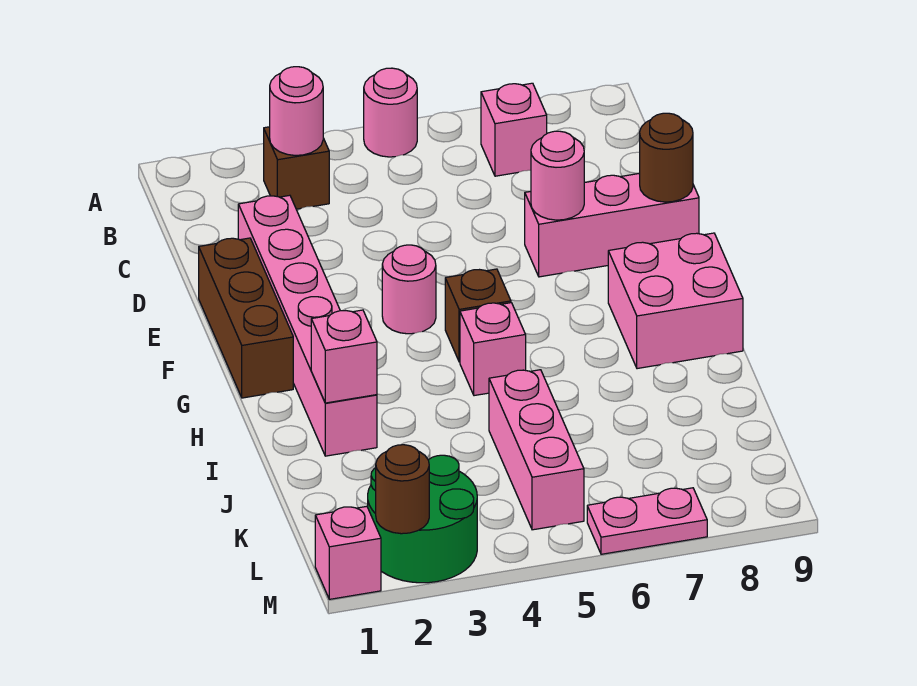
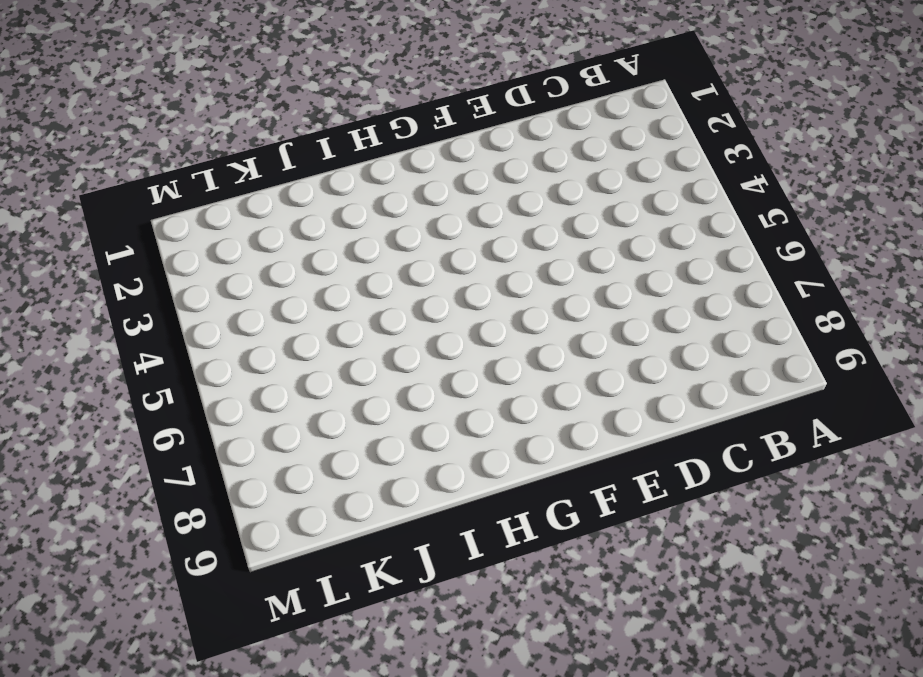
none -> pink 1x1 round brick [364,68,417,157]
none -> brown 1x1 brick [264,127,329,209]
none -> pink 1x1 brick [481,83,547,176]

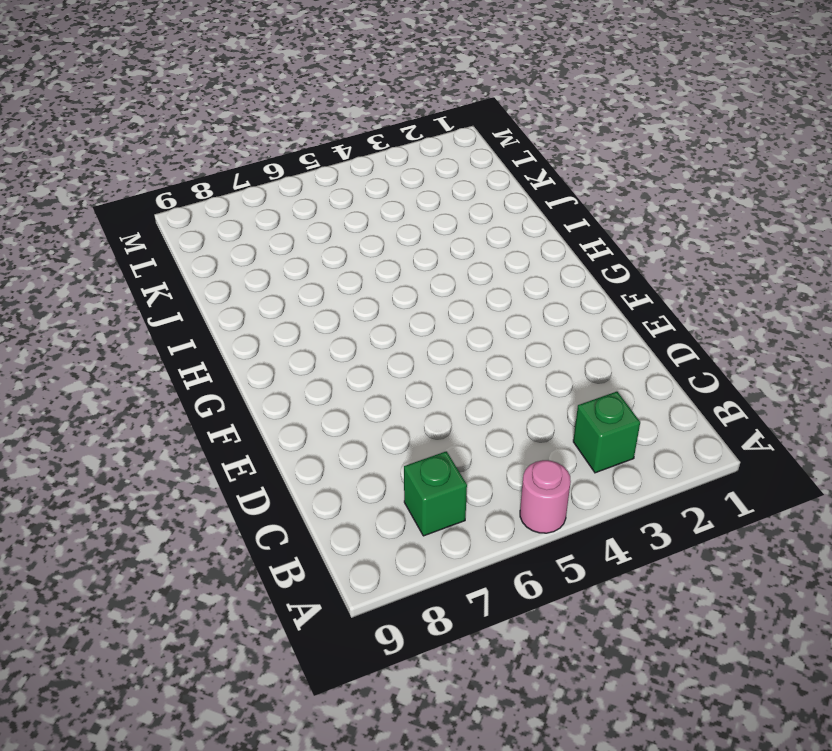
green 1x1 brick [573,392,640,473] -> brown 1x1 brick [264,127,329,209]
green 1x1 brick [404,451,467,536] -> pink 1x1 brick [481,83,547,176]
none -> pink 1x6 brick [238,195,377,456]
none -> brown 1x3 brick [199,238,293,398]
none -> pink 1x3 brick [525,173,699,277]

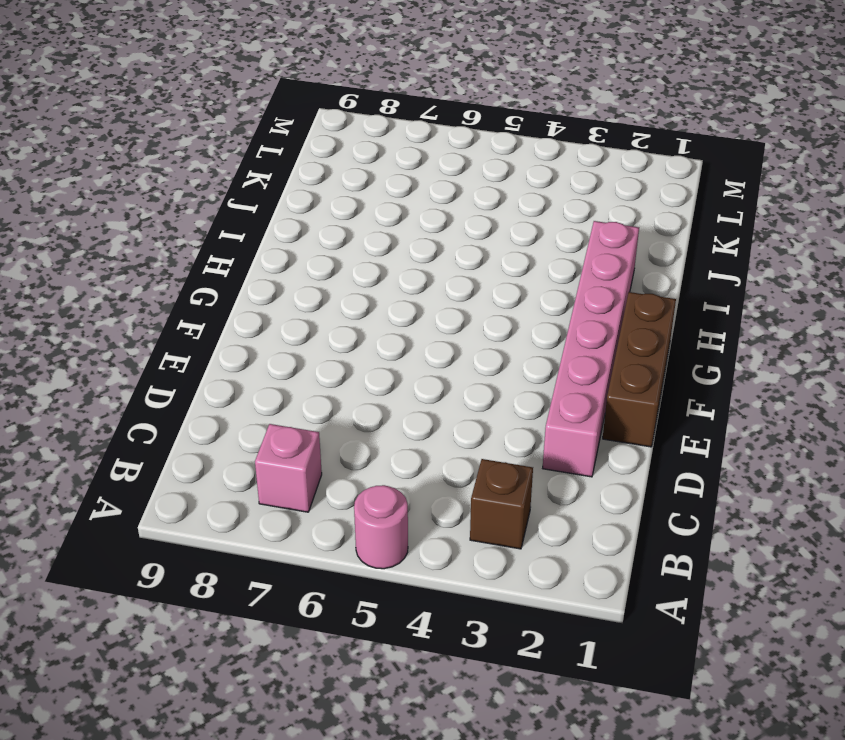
none -> pink 1x3 brick [525,173,699,277]
none -> pink 1x1 round brick [382,245,436,334]
none -> brown 1x1 brick [445,269,511,362]

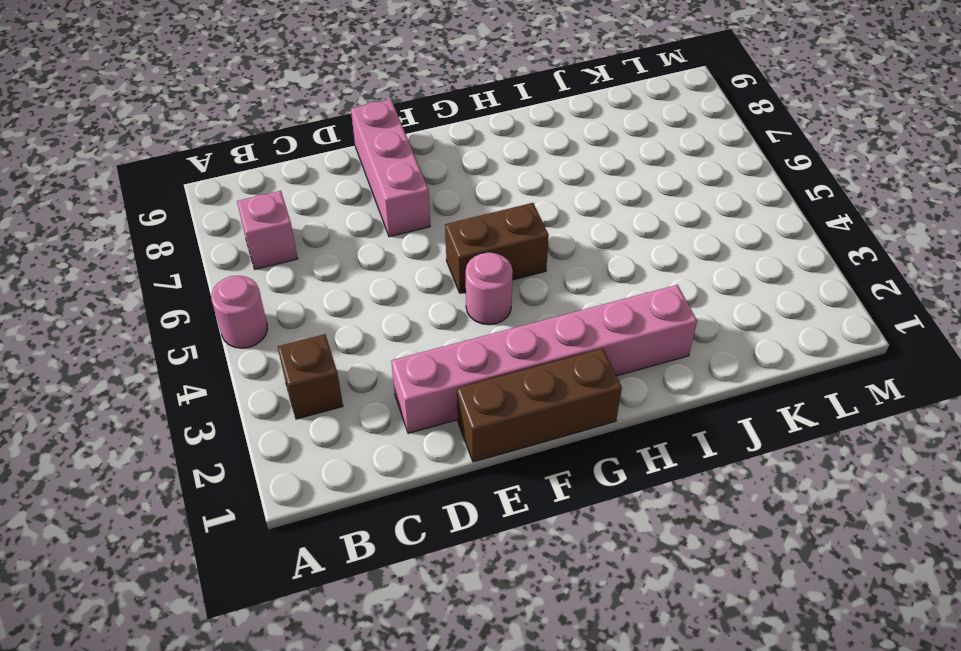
brown 1x2 brick [445,203,549,293] -> brown 1x1 brick [445,269,511,362]
none -> pink 2x2 brick [608,233,743,369]
none -> pink 1x1 brick [460,303,526,396]
none -> pink 1x3 brick [489,370,584,530]

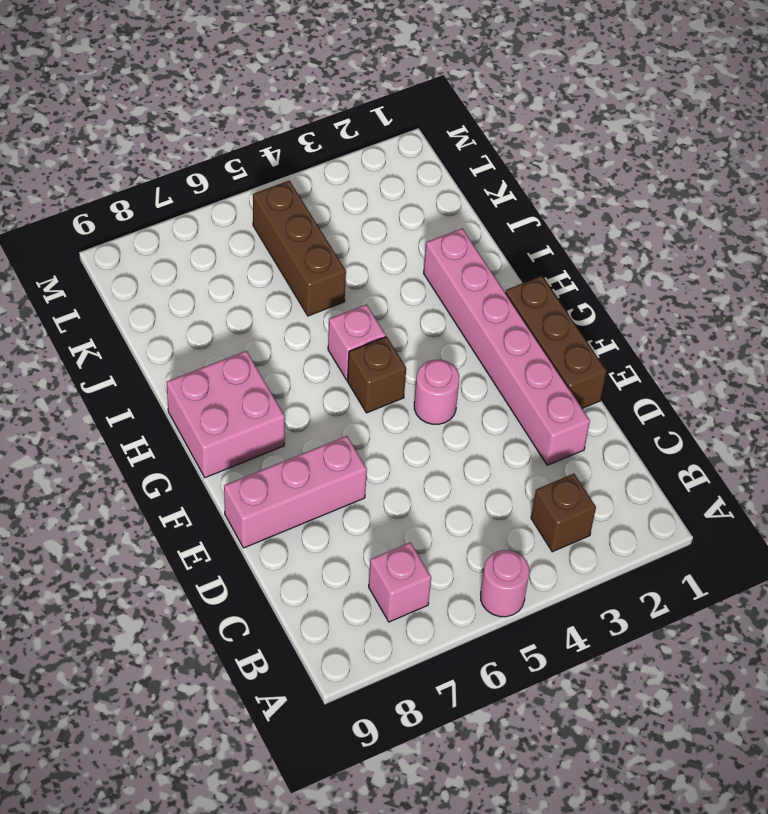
brown 1x3 brick [253,181,346,316] -> pink 1x3 brick [489,370,584,530]
none -> green 2x2 round brick [368,455,477,583]
none -> pink 1x1 brick [315,506,381,599]
none -> pink 1x2 plate [587,488,707,554]

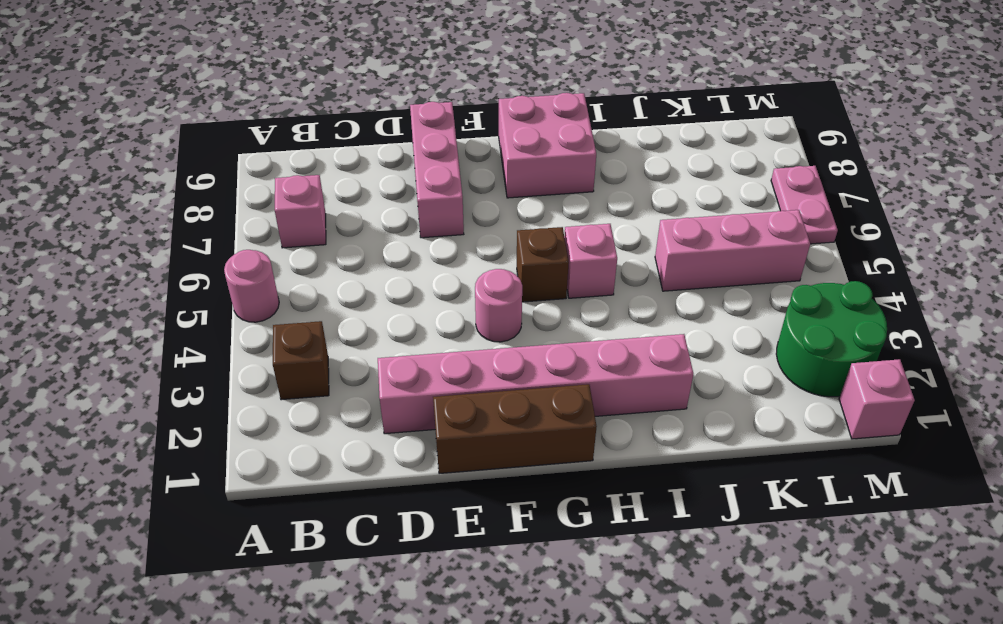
none -> pink 1x1 round brick [270,67,323,155]
none -> pink 1x1 round brick [531,131,584,220]
none -> brown 1x1 round brick [640,113,693,202]

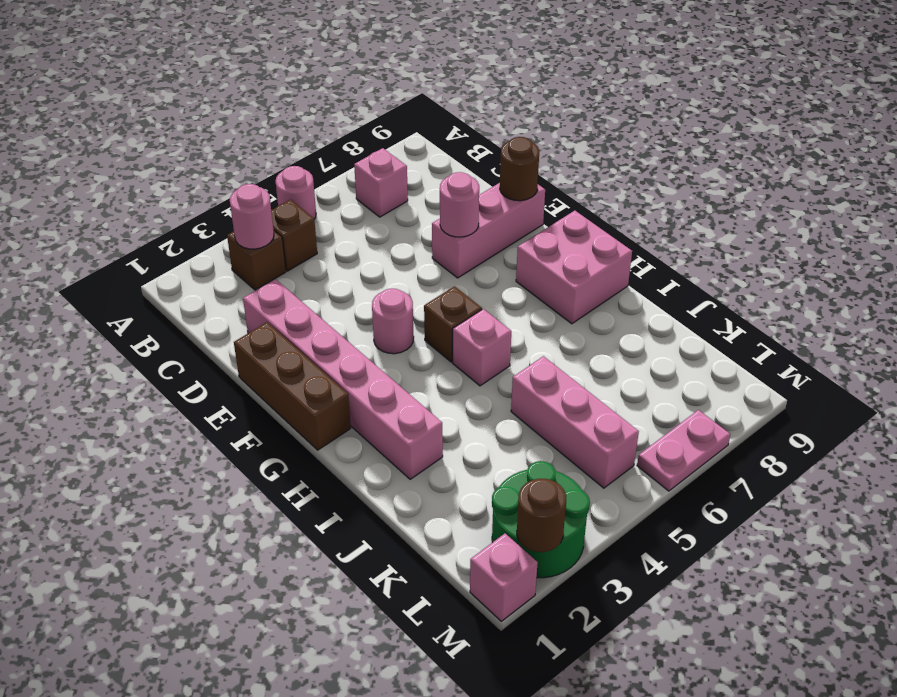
brown 1x1 brick [271,200,317,271] -> none
none -> pink 1x1 brick [311,310,377,403]

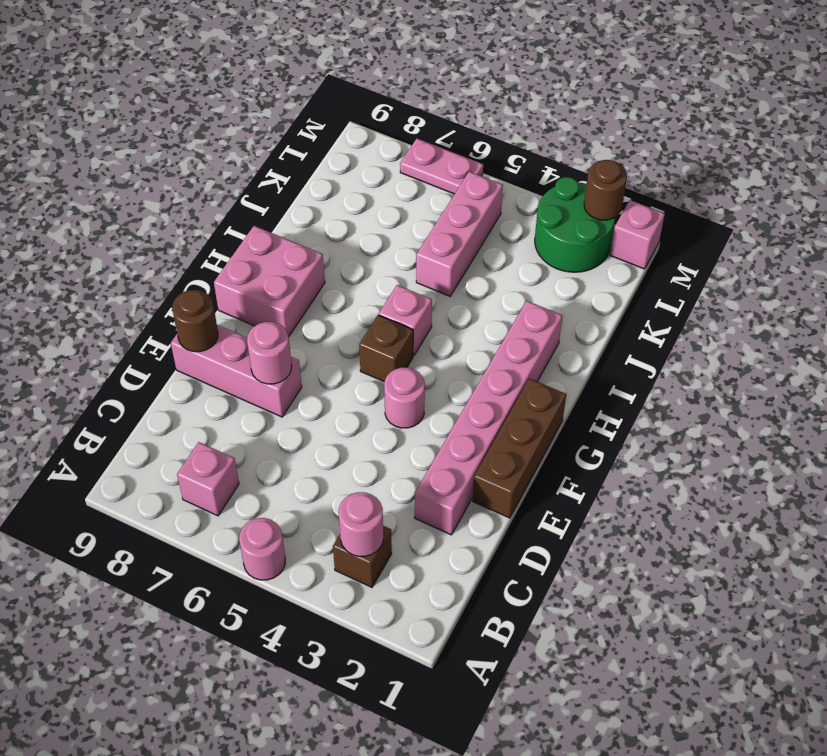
none -> pink 1x1 brick [311,310,377,403]

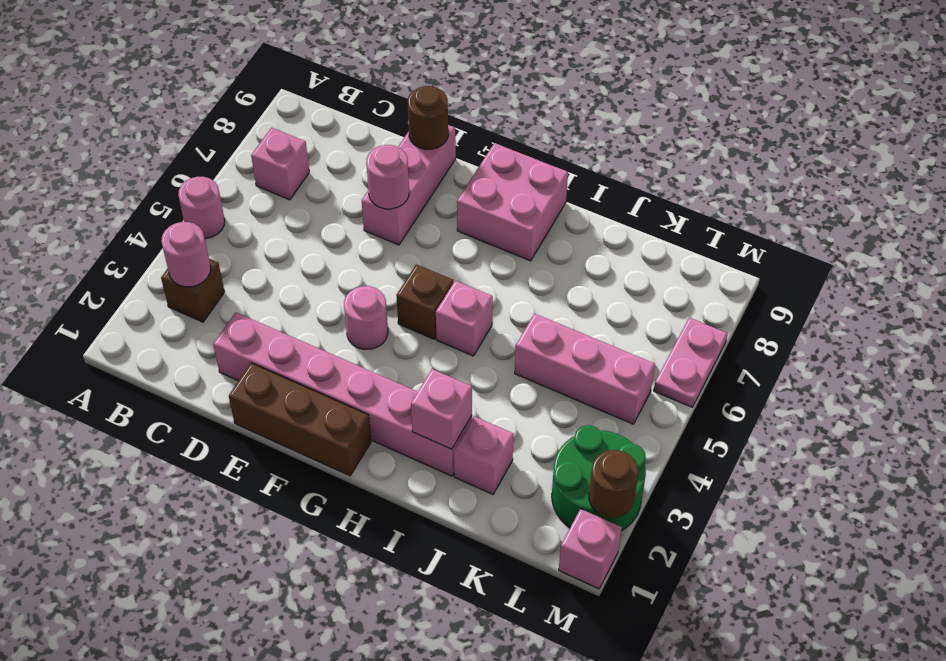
pink 1x1 brick [454,416,513,494] -> none

